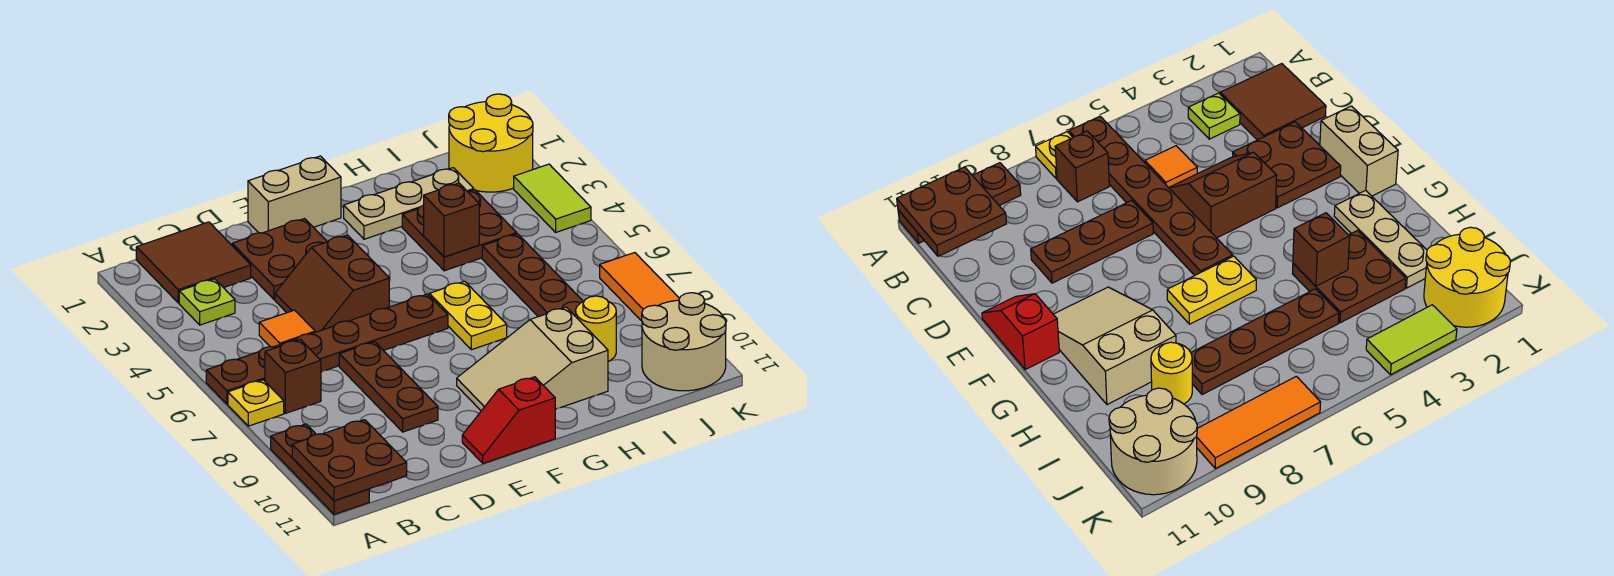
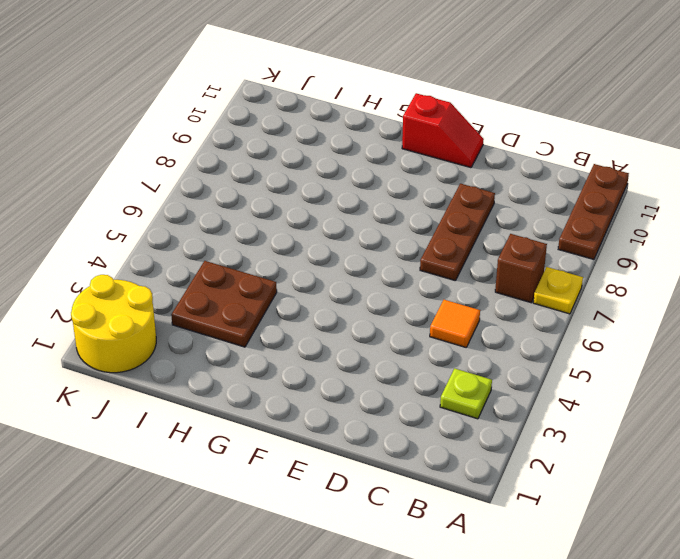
none -> brown 1x6 plate [206,294,448,404]
none -> brown 2x2 tile [136,222,251,303]
none -> brown 2x2 plate [232,219,327,300]

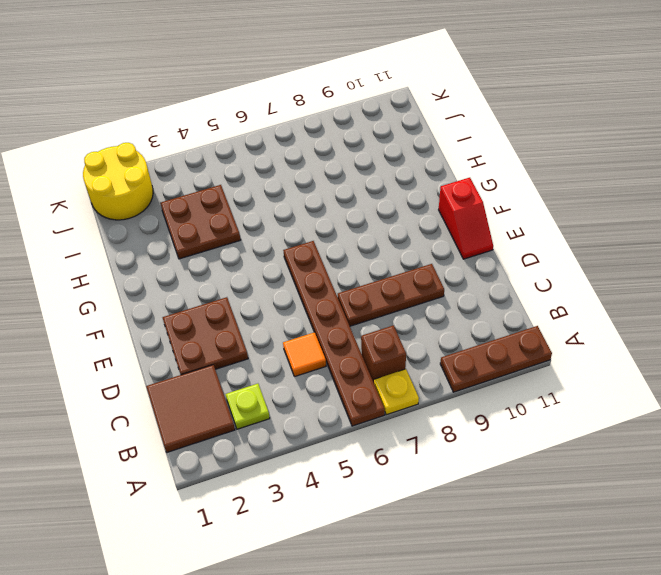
none -> brown 2x2 slope [275,235,389,332]
none -> tan 1x2 brick [248,156,341,233]
none -> tan 2x3 slope [457,307,608,411]

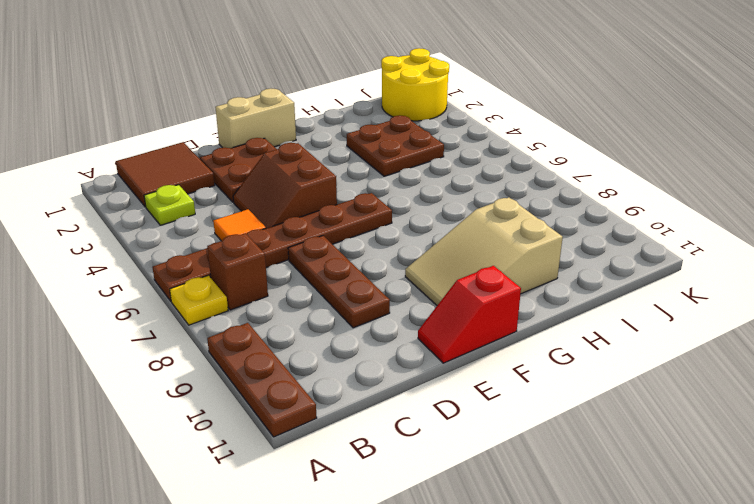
none -> tan 1x3 plate [344,168,474,239]
none -> yellow 1x2 plate [429,281,507,350]
none -> brown 1x4 plate [482,234,583,317]

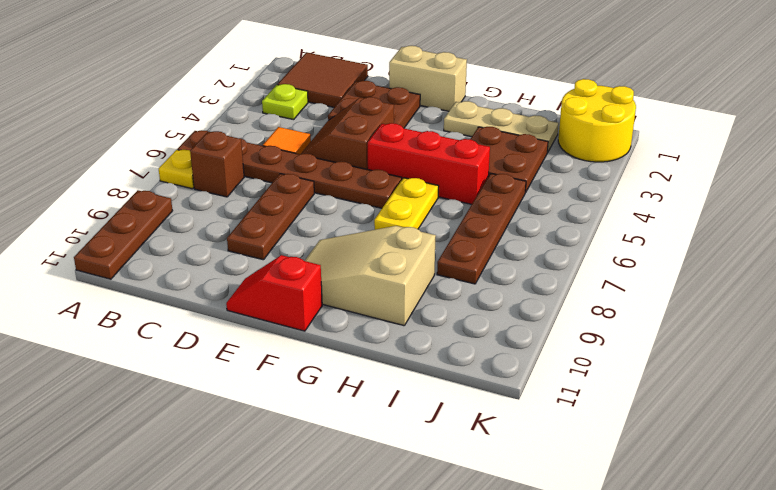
red 1x3 brick [368,123,490,204] -> none
none -> yellow 1x1 round brick [576,296,616,361]
none -> tan 2x2 round brick [642,293,726,391]
none -> lime 1x2 tile [514,164,591,232]

